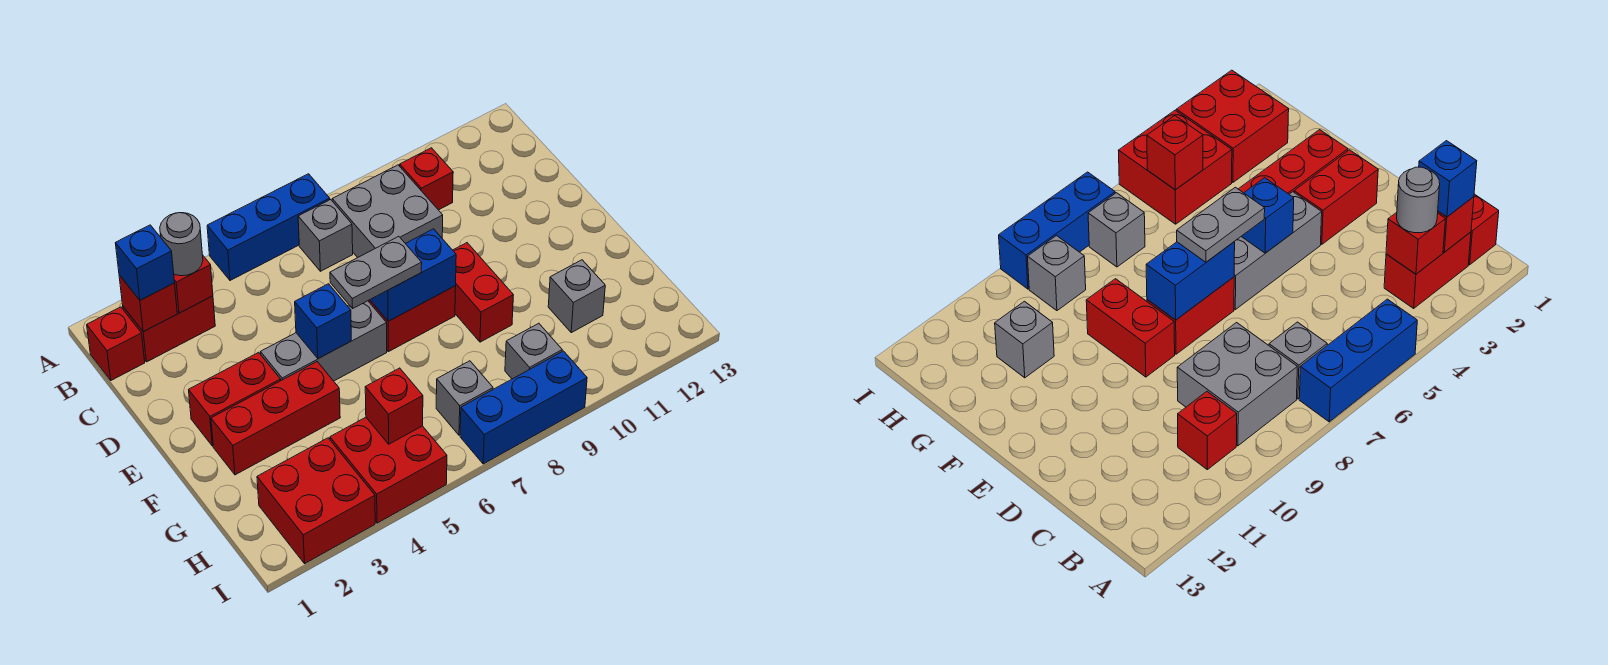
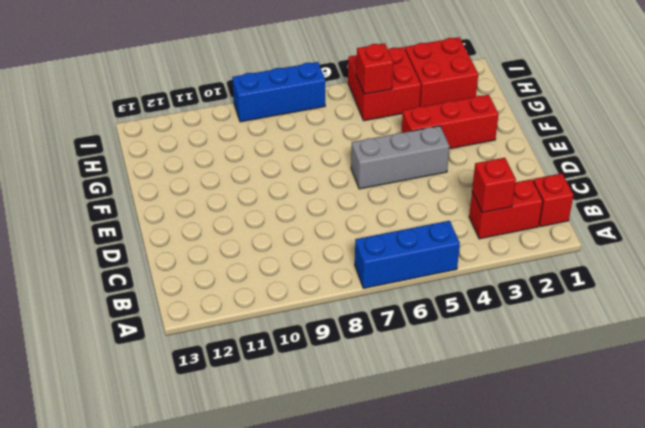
none -> grey 1x1 brick [298,199,353,271]
none -> grey 2x2 brick [332,165,443,258]
none -> red 1x1 brick [400,148,453,210]

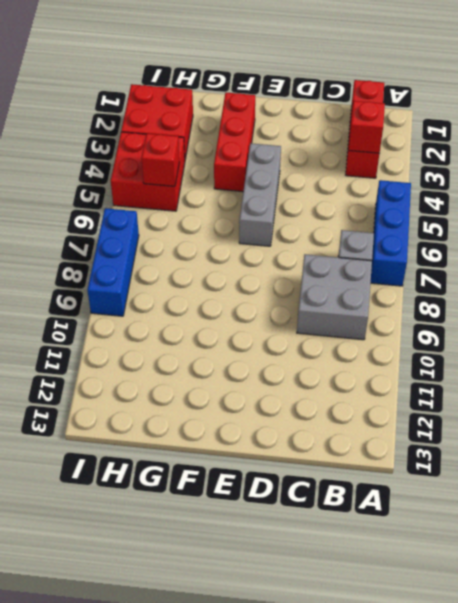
none -> red 1x1 brick [400,148,453,210]
none -> red 1x2 brick [189,352,281,446]
none -> red 1x2 brick [368,286,456,352]

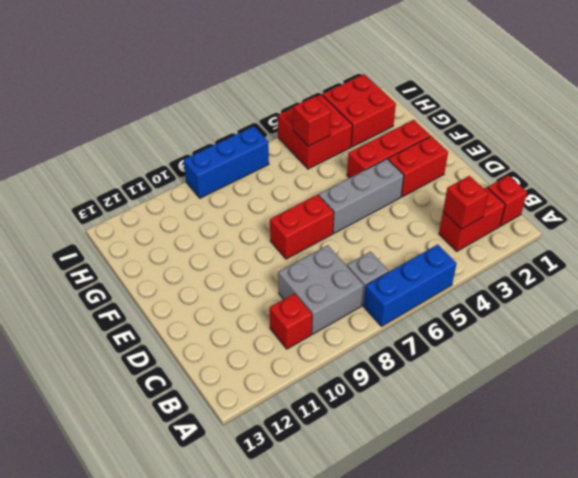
none -> red 1x2 brick [453,243,513,342]
none -> grey 1x1 brick [548,260,605,333]
none -> grey 1x1 brick [436,361,493,435]

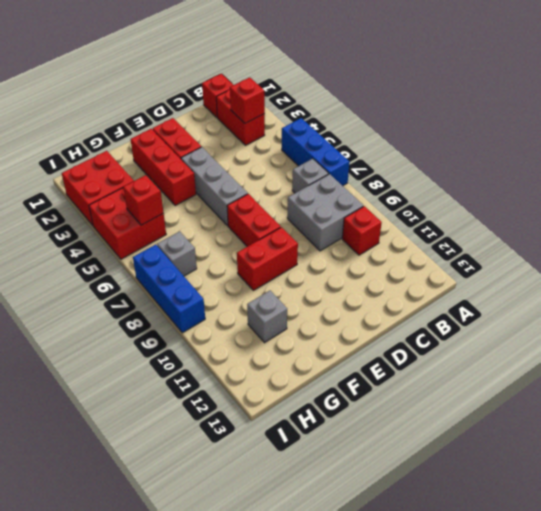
none -> grey 1x1 brick [505,323,562,379]
none -> red 1x1 brick [119,275,177,332]
none -> blue 1x1 brick [295,284,351,359]

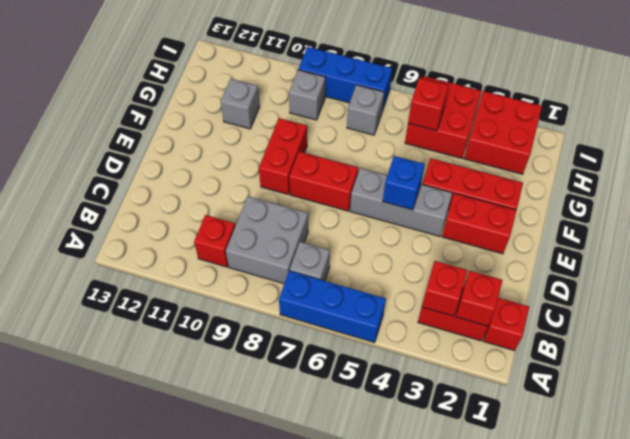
none -> blue 1x2 brick [370,229,456,321]
none -> blue 1x1 brick [116,225,174,300]
none -> grey 1x1 round brick [160,213,203,276]

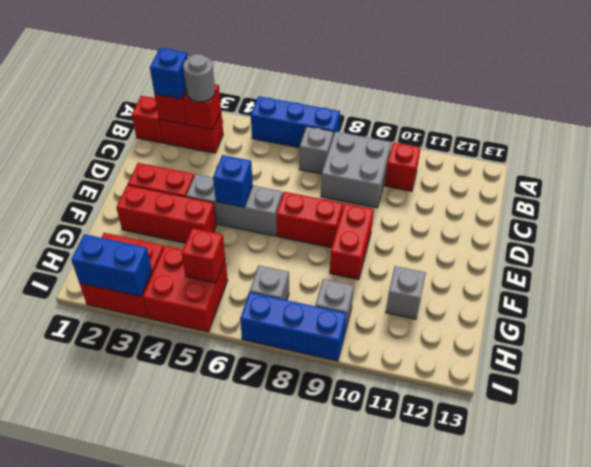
blue 1x2 brick [71,234,152,296] -> blue 1x2 brick moved to [370,229,456,321]
none -> grey 1x2 plate [330,236,422,308]

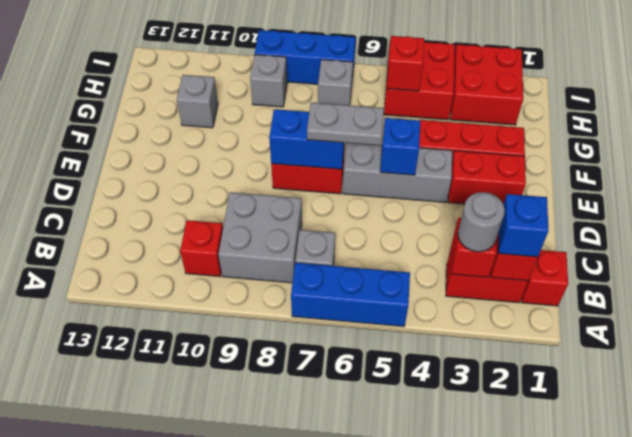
none -> red 1x2 brick [453,243,513,342]

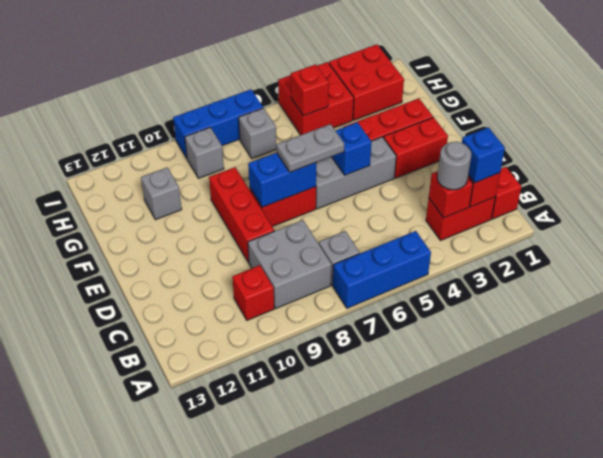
red 1x3 brick [209,167,274,263] -> red 1x2 brick [453,243,513,342]

